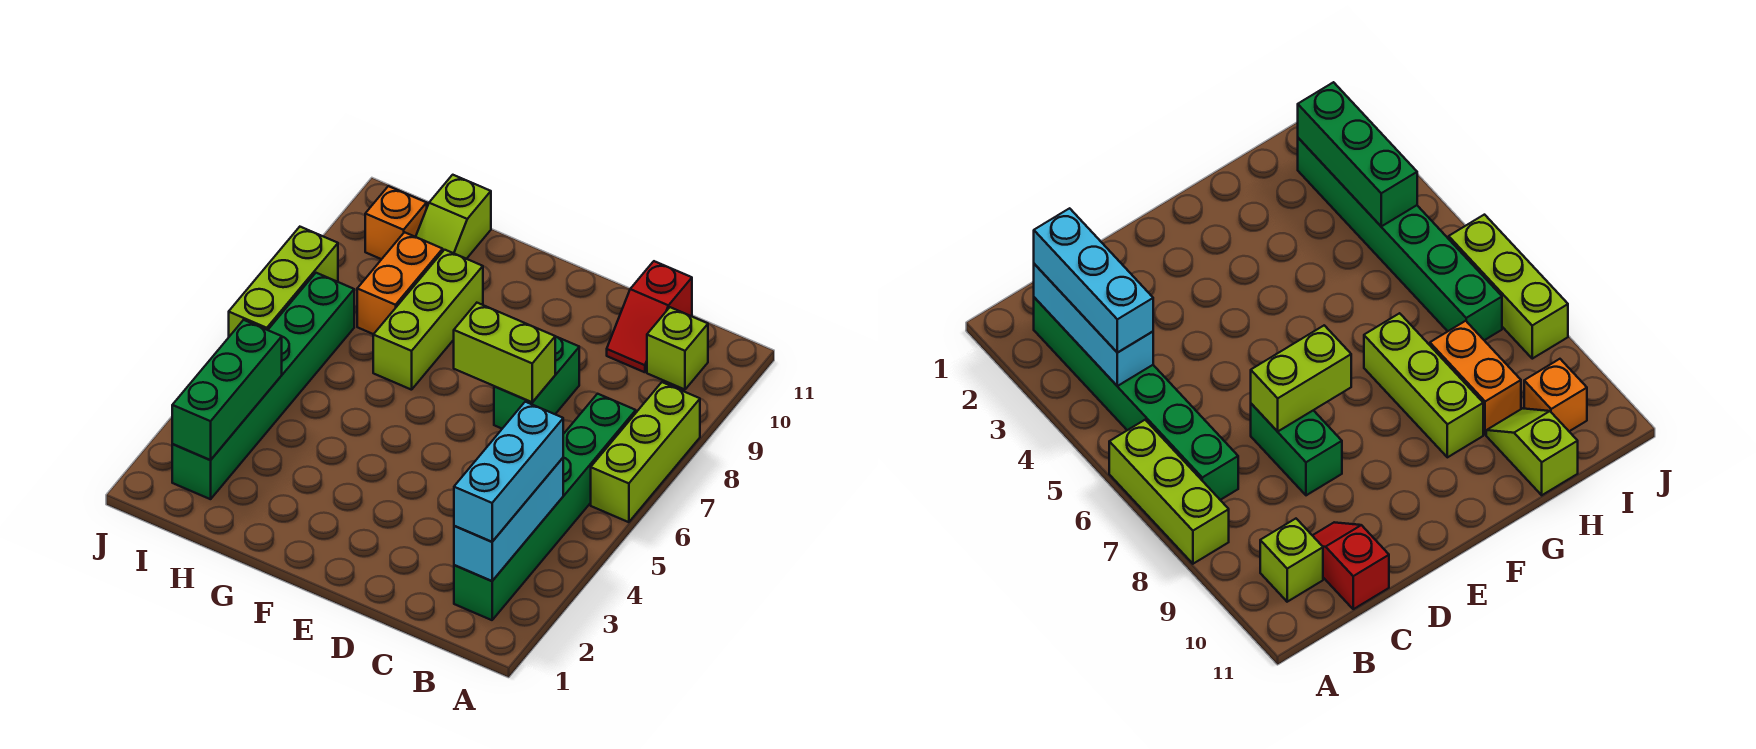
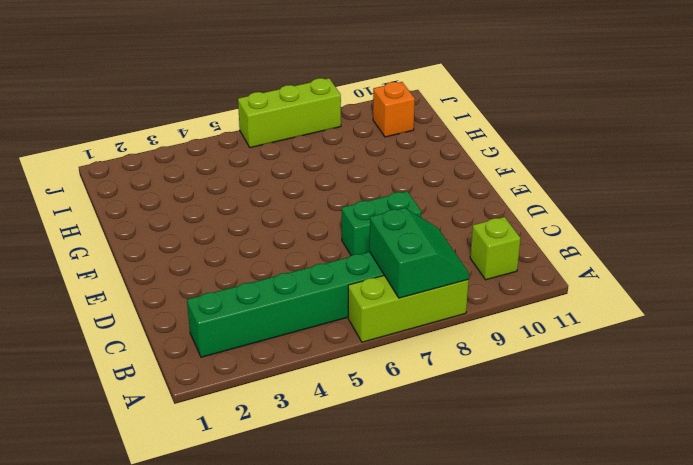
green 2x2 slope [370,208,469,298] -> none
none -> red 1x2 slope [607,261,692,372]
none -> lime 1x3 brick [373,250,483,390]
none -> orange 1x2 brick [357,232,443,334]

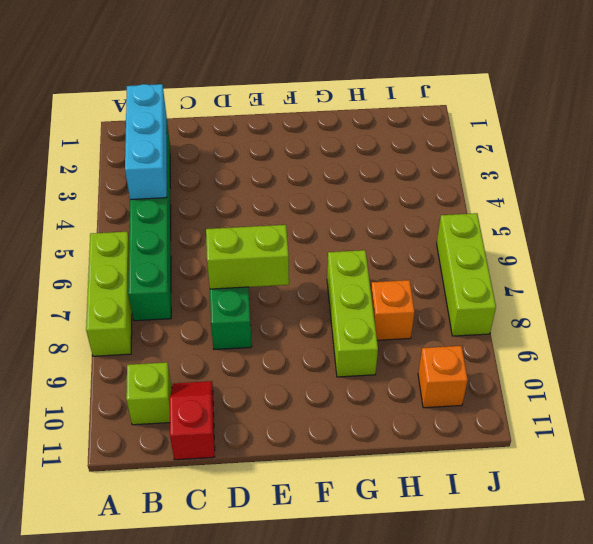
orange 1x1 brick [371,280,415,340] -> orange 1x2 brick [357,232,443,334]
none -> lime 1x2 slope [416,175,491,259]
none -> green 1x6 brick [172,273,354,499]
none -> green 1x3 brick [172,320,282,460]

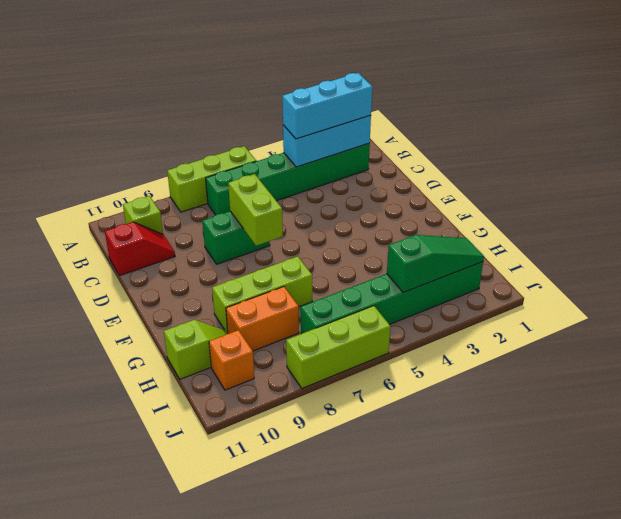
green 1x3 slope [387,235,484,293] -> green 1x3 brick [172,320,282,460]

